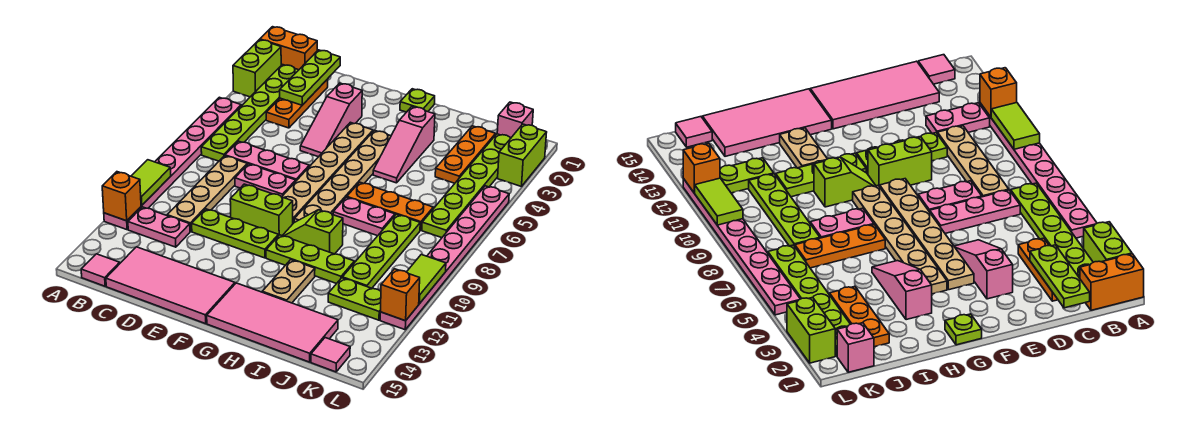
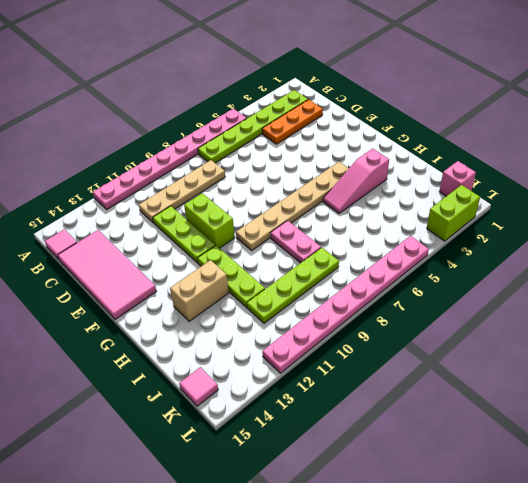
tan 1x2 brick [170,260,229,321] -> tan 1x2 plate [262,260,315,303]
none -> orange 1x2 brick [260,27,317,70]
none -> lime 1x2 brick [233,40,281,97]
none -> pink 1x2 plate [128,207,190,247]
none -> pink 1x3 plate [225,141,309,181]

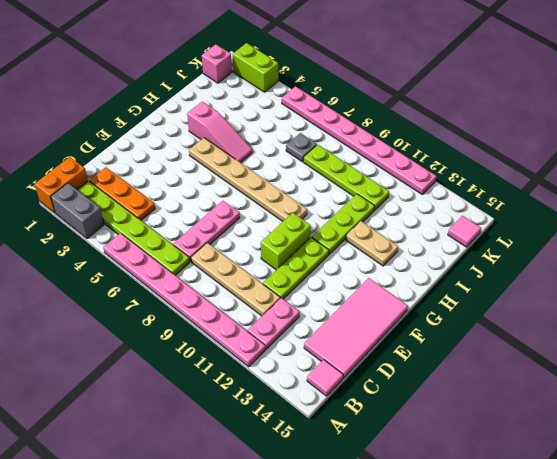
grey 1x2 brick [51,183,104,239] -> lime 1x2 brick [233,40,281,97]
grey 1x1 plate [286,133,317,162] -> orange 1x3 plate [347,182,433,230]
none -> pink 1x2 plate [235,164,296,197]
none -> pink 1x3 slope [300,83,362,157]
none -> tan 1x6 plate [282,122,373,223]
none -> lime 1x1 plate [400,89,435,112]

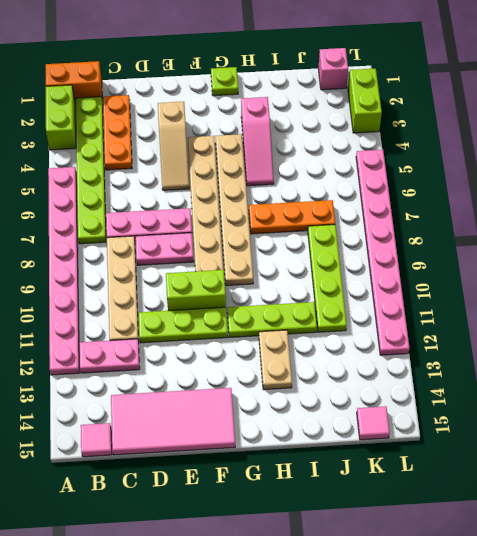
tan 1x3 slope [158,102,189,190] -> pink 1x3 slope [300,83,362,157]
none -> lime 1x2 slope [282,210,343,254]
none -> pink 2x4 tile [207,283,338,362]
none -> pink 1x2 plate [333,197,395,236]
none -> orange 1x3 plate [435,126,496,183]

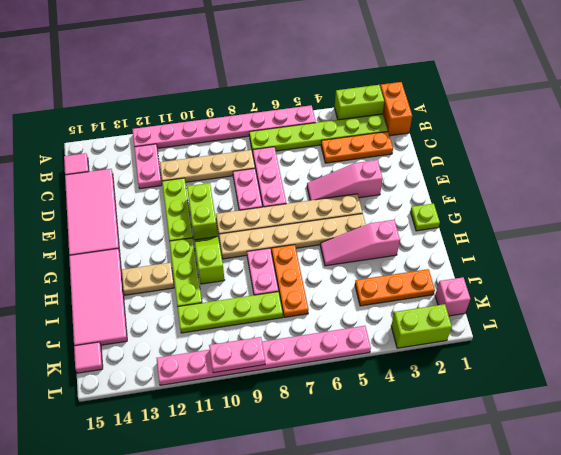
pink 1x2 plate [209,337,265,373] -> lime 1x2 tile [407,255,446,304]
none -> lime 1x2 plate [328,278,381,320]
none -> lime 1x6 plate [422,134,511,238]
none -> lime 1x2 tile [131,160,171,205]
none -> orange 1x1 brick [102,172,141,221]

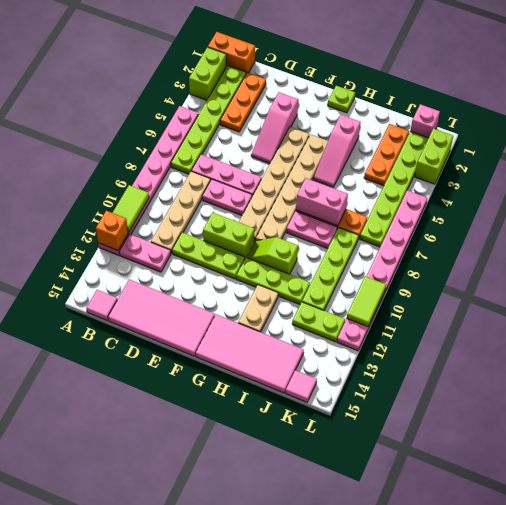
pink 1x2 brick [296,178,348,226] -> none
none -> lime 1x3 plate [280,50,340,105]
none -> orange 1x1 brick [381,269,420,321]

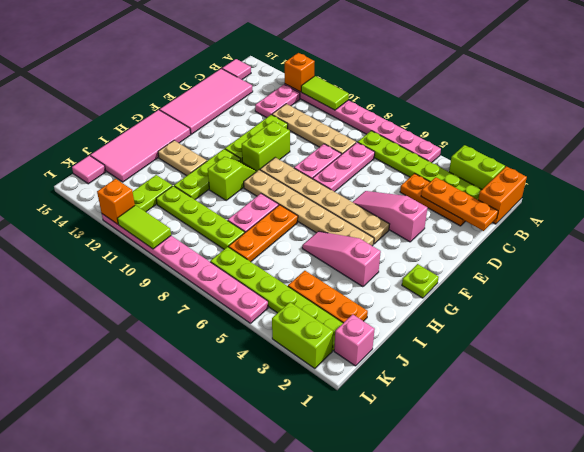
orange 1x3 plate [421,177,498,231] -> lime 1x3 plate [280,50,340,105]

